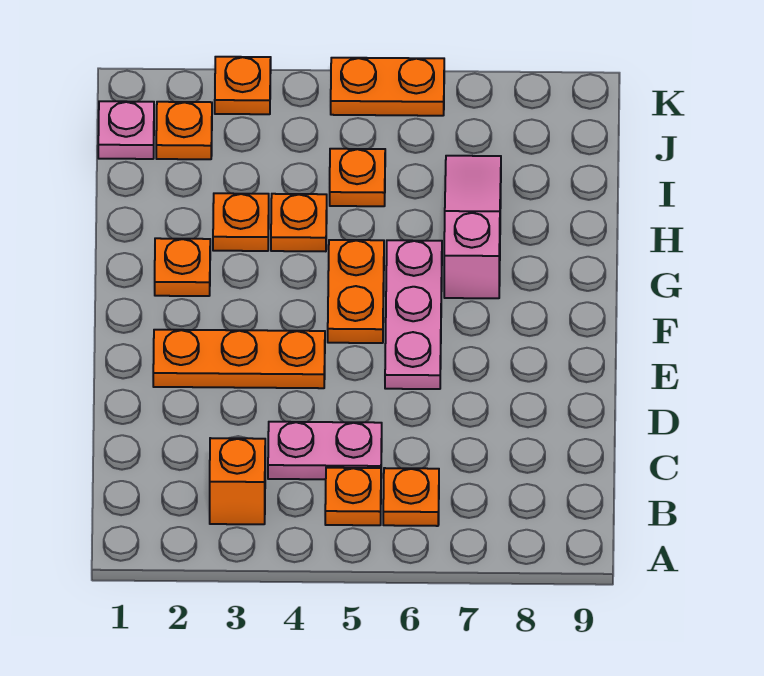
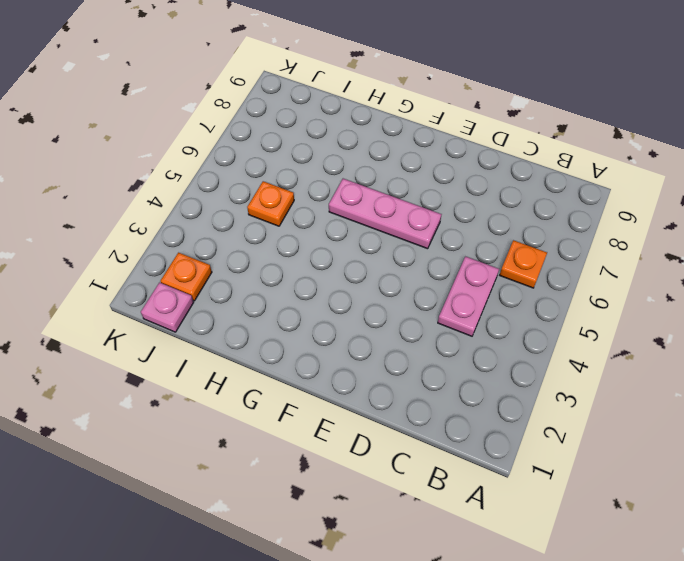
none -> orange 1x1 brick [210,438,265,524]
none -> orange 1x1 plate [325,468,381,525]
none -> orange 1x3 plate [153,330,325,388]

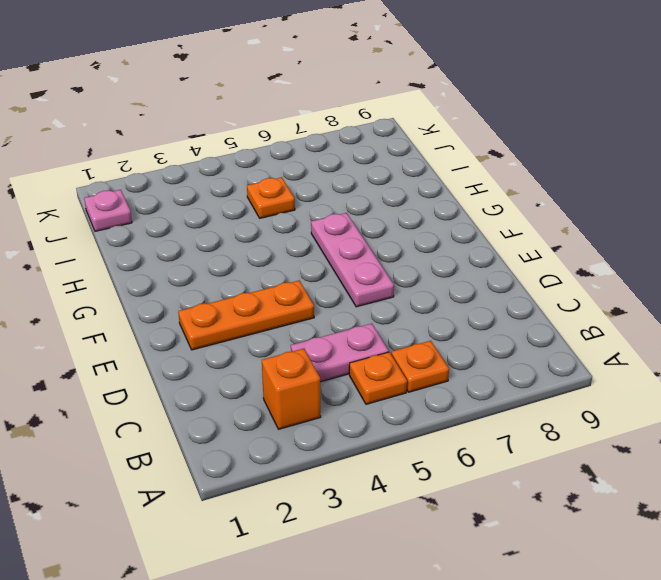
none -> orange 1x2 plate [328,240,384,343]
none -> orange 1x1 plate [155,238,210,296]
none -> pink 1x3 slope [444,156,501,298]

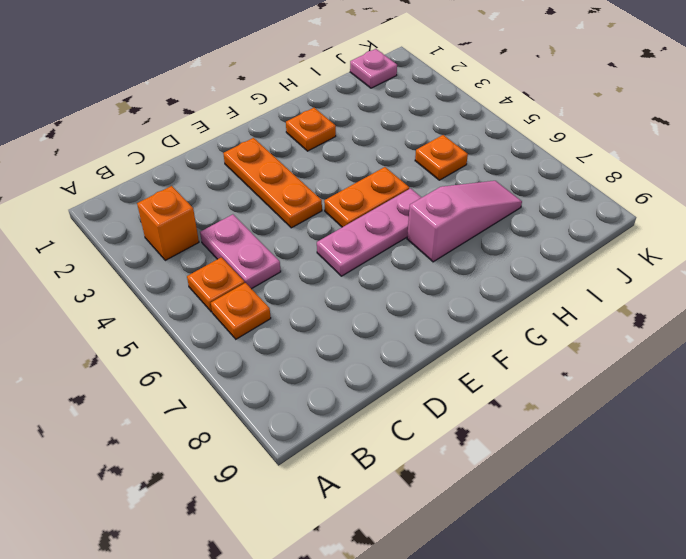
none -> orange 1x1 plate [213,193,269,251]
none -> orange 1x1 plate [271,194,327,251]
none -> orange 1x1 plate [156,102,212,159]

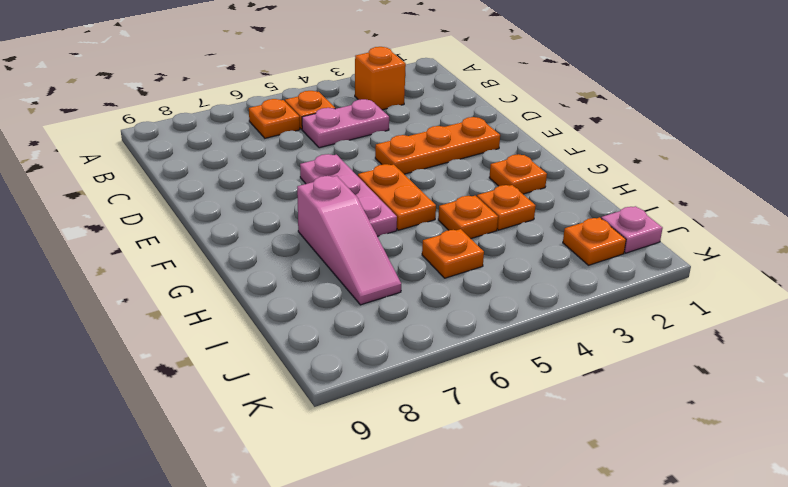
none -> orange 1x1 plate [215,57,271,114]
none -> orange 1x2 plate [331,58,444,116]

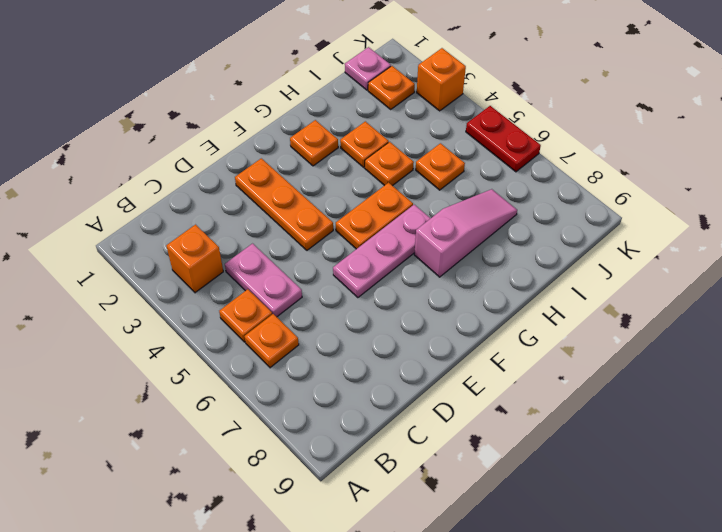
orange 1x1 brick [417,48,466,111] -> orange 1x1 plate [215,57,271,114]
red 1x2 plate [466,106,541,172] -> orange 1x2 plate [331,58,444,116]

